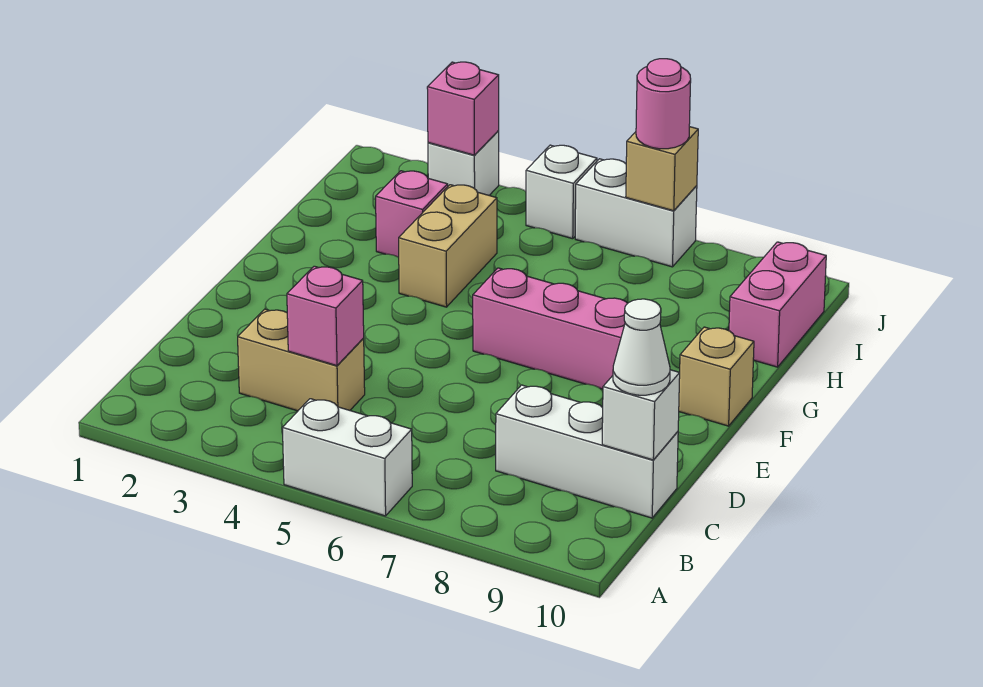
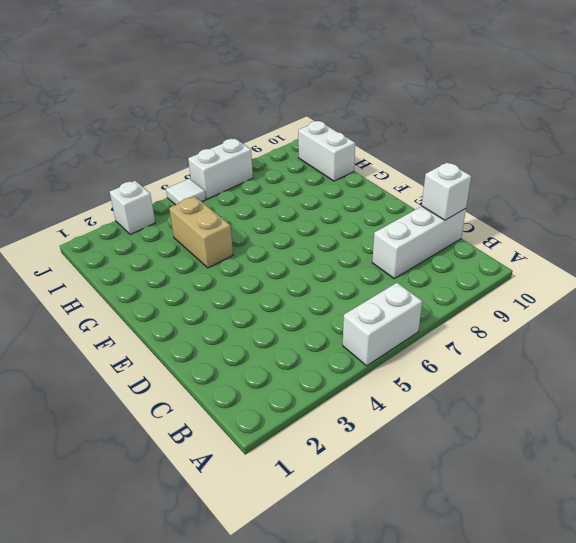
white 1x2 brick [298,121,355,181] -> pink 1x2 brick [729,242,826,367]
white 1x1 tile [166,178,206,205] -> white 1x1 brick [526,145,597,239]
none -> tan 1x2 brick [238,309,365,411]
none -> pink 1x3 brick [473,268,628,389]
none -> tan 1x1 brick [679,327,754,426]

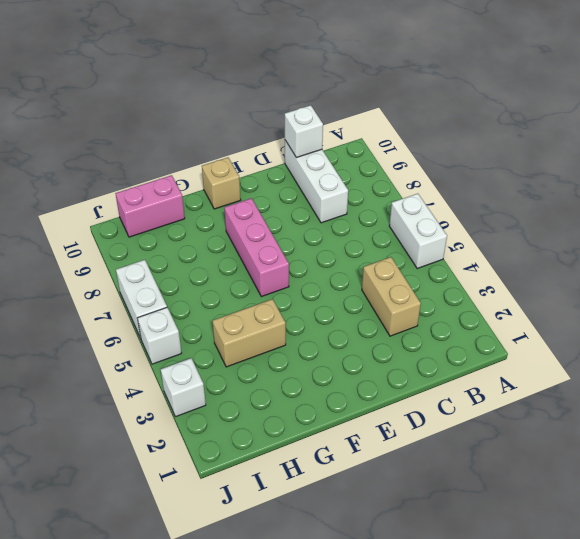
none -> pink 1x1 brick [376,171,448,257]
none -> pink 1x1 brick [287,266,364,366]
none -> pink 1x1 brick [427,62,499,155]

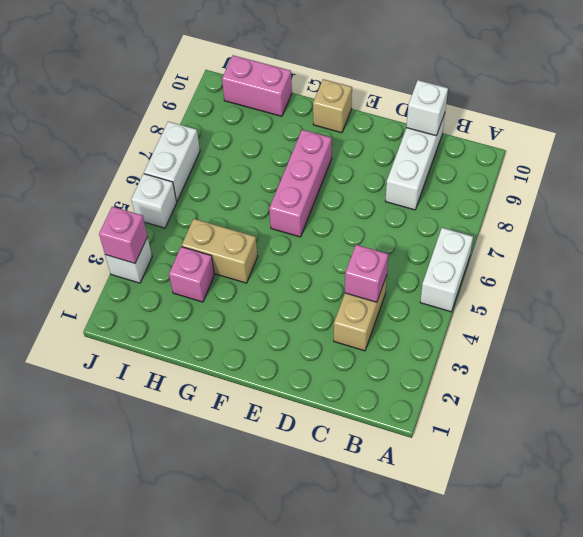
none -> tan 1x1 brick [626,127,698,211]
none -> white 1x1 cone [613,299,670,395]
none -> pink 1x1 round brick [636,59,691,149]

